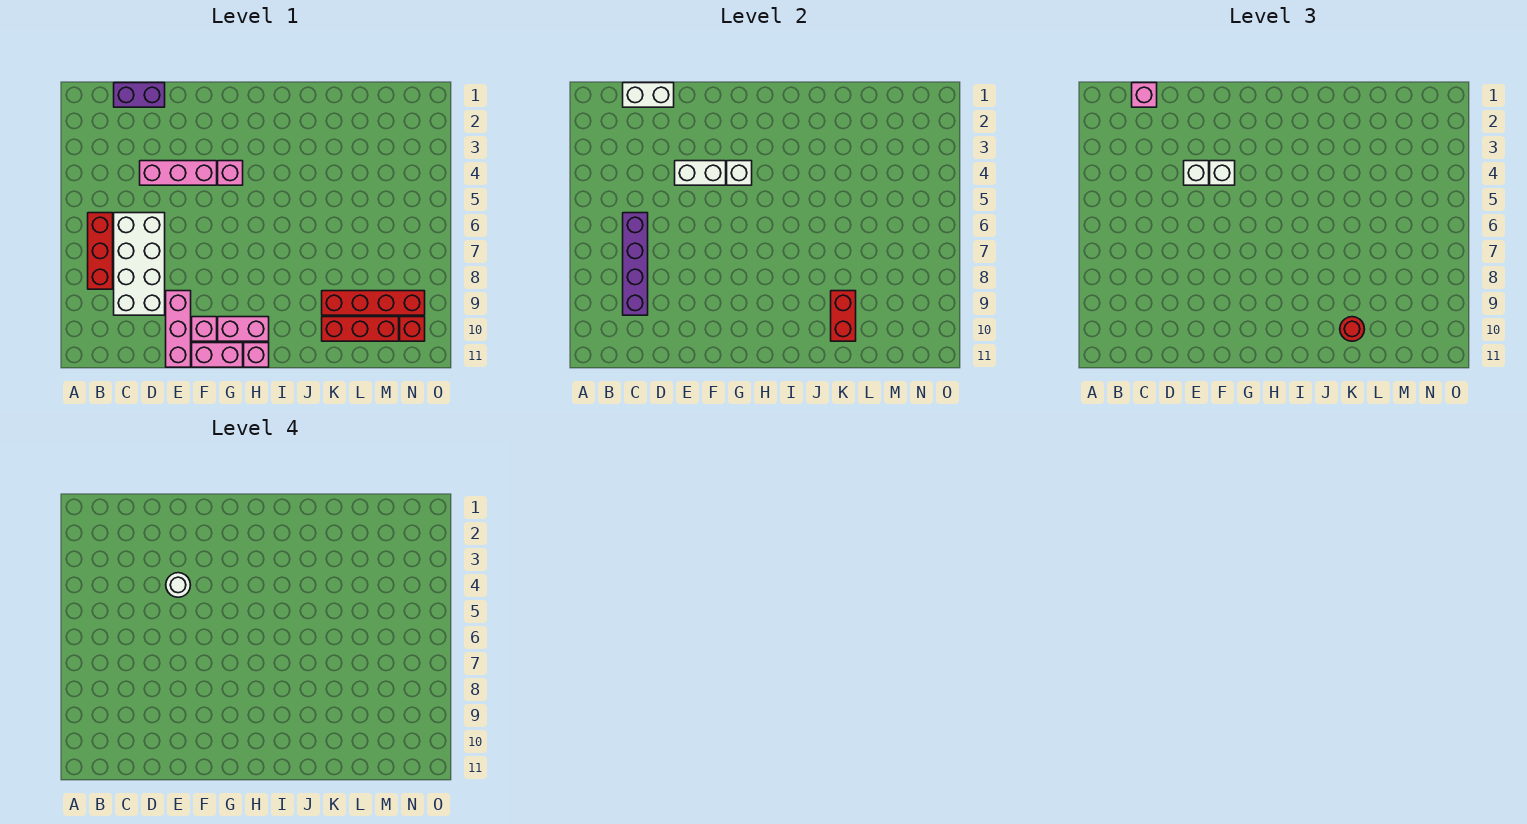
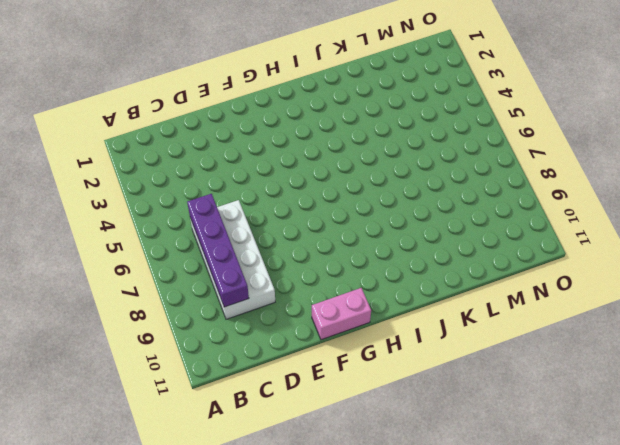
none -> red 1x3 brick [88,213,113,289]
none -> purple 1x2 brick [114,83,165,107]
none -> pink 1x3 brick [140,161,217,185]

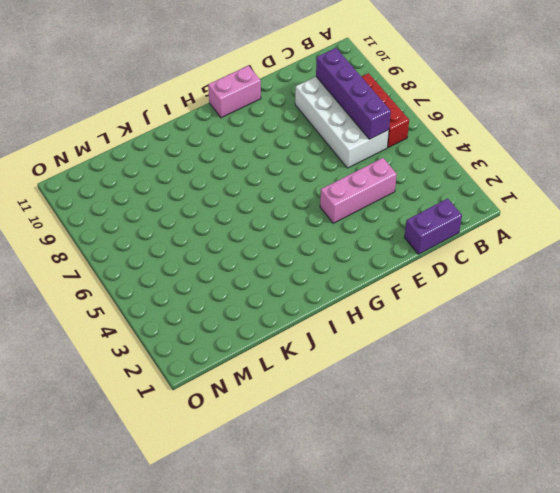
none -> pink 1x3 brick [166,291,191,367]
none -> pink 1x1 brick [192,317,217,341]
none -> pink 1x1 brick [218,161,243,185]

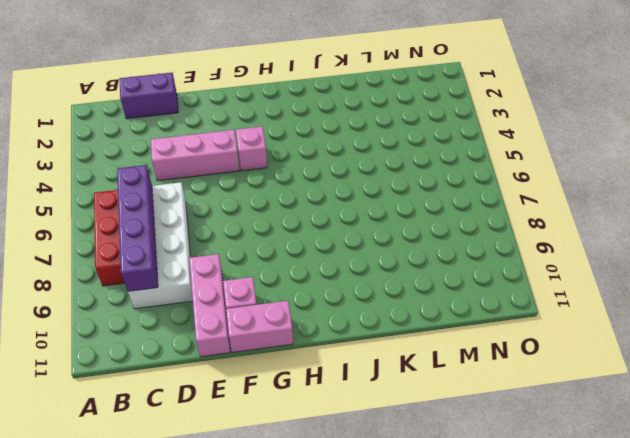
none -> pink 1x2 brick [218,317,269,341]
none -> pink 1x1 brick [244,343,269,367]
none -> red 1x4 brick [322,291,425,315]

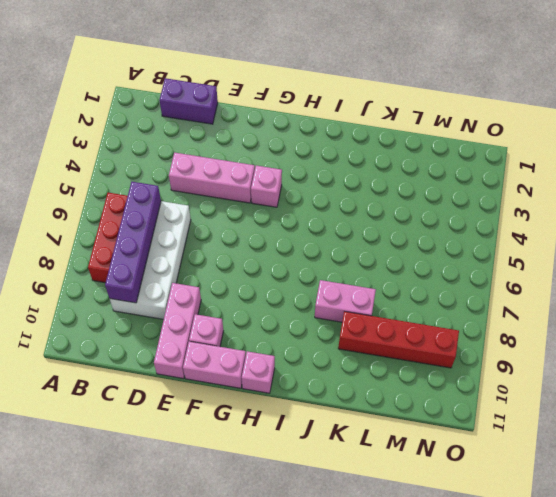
pink 1x2 brick [315,280,376,322] -> pink 1x2 brick moved to [218,317,269,341]
none -> red 1x3 brick [322,317,399,341]
none -> red 1x1 brick [400,317,425,341]
none -> white 1x2 brick [623,83,674,107]

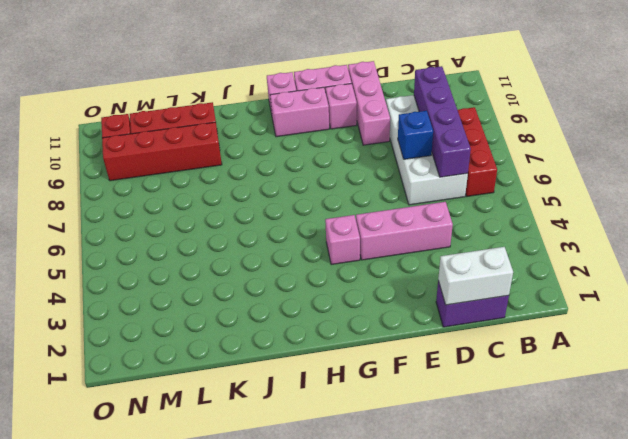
blue 1x1 brick [398,111,433,159] -> none
none -> white 1x2 brick [675,161,726,185]
none -> white 1x1 brick [727,161,752,185]
none -> red 1x2 brick [831,291,856,341]

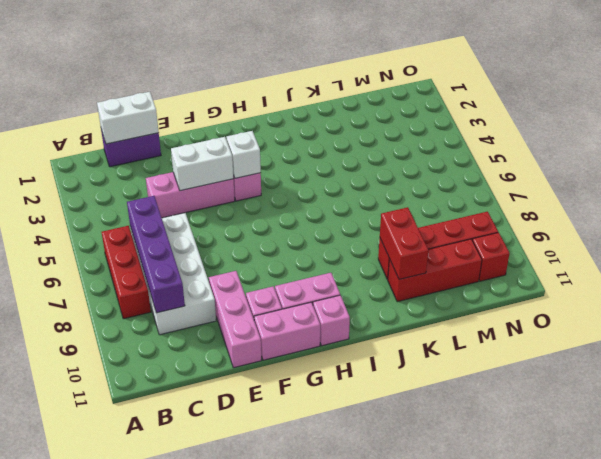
none -> pink 1x1 brick [1132,83,1157,107]
none -> white 1x1 brick [1184,161,1209,185]
none -> white 1x1 brick [1210,161,1235,185]

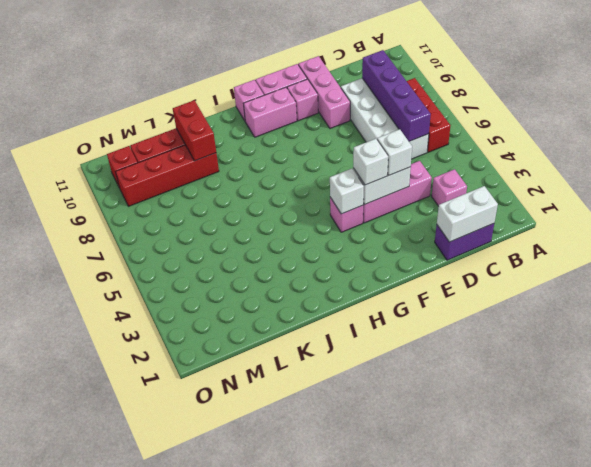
pink 1x1 brick [432,169,467,206] -> pink 1x1 brick moved to [1132,83,1157,107]
none -> red 1x1 round brick [1340,317,1364,341]
none -> white 1x1 round brick [166,573,190,597]

